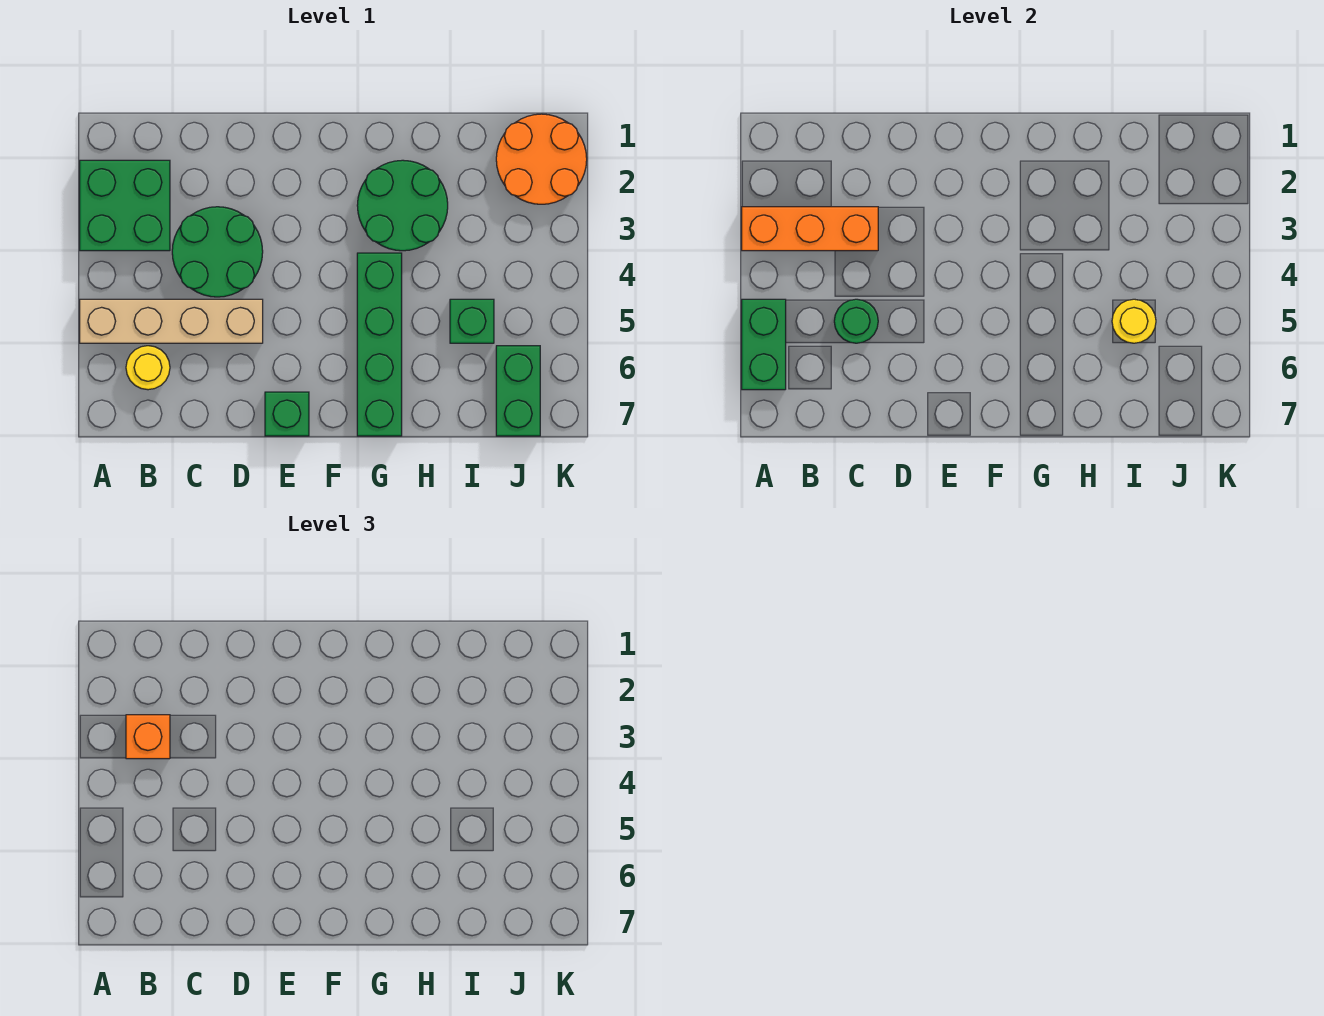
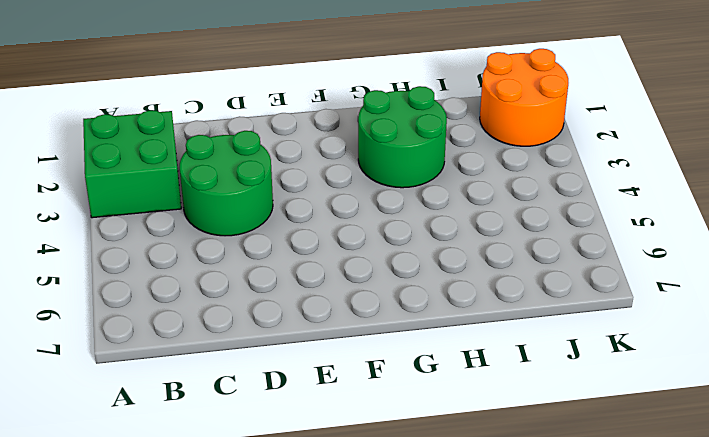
none -> tan 1x4 brick [80,299,263,343]
none -> yellow 1x1 round brick [126,346,170,390]
none -> green 1x1 brick [265,392,309,436]

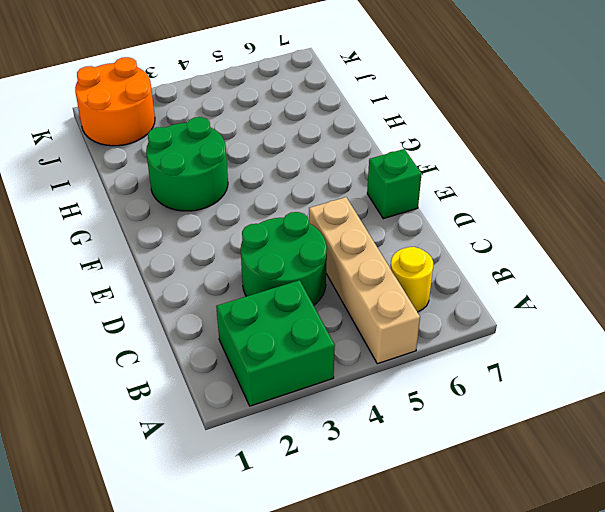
none -> green 1x4 brick [357,253,402,436]
none -> green 1x1 brick [450,299,494,343]
none -> green 1x2 brick [496,346,540,436]

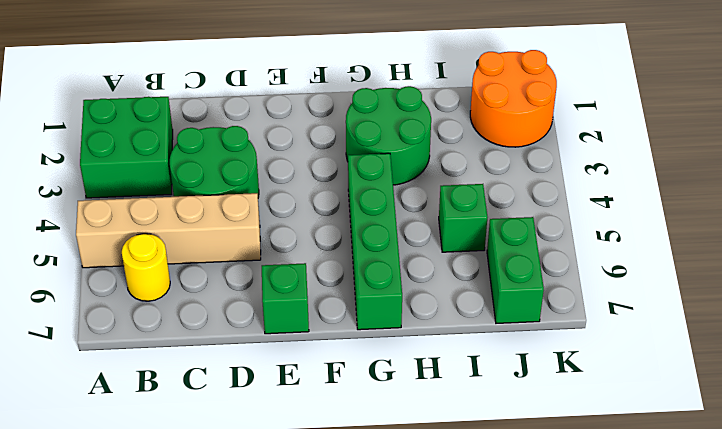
none -> orange 1x3 brick [742,207,878,251]
none -> green 1x2 brick [742,299,786,390]
none -> green 1x1 round brick [834,299,878,343]

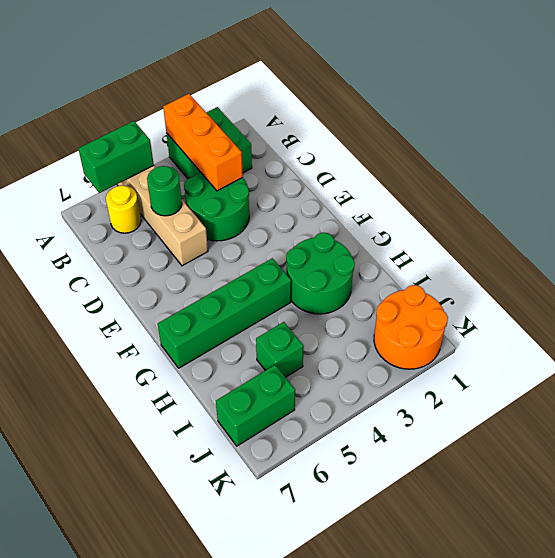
none -> green 1x1 brick [265,392,309,436]
none -> yellow 1x1 round brick [1112,299,1156,343]
none -> orange 1x1 brick [126,715,170,759]

